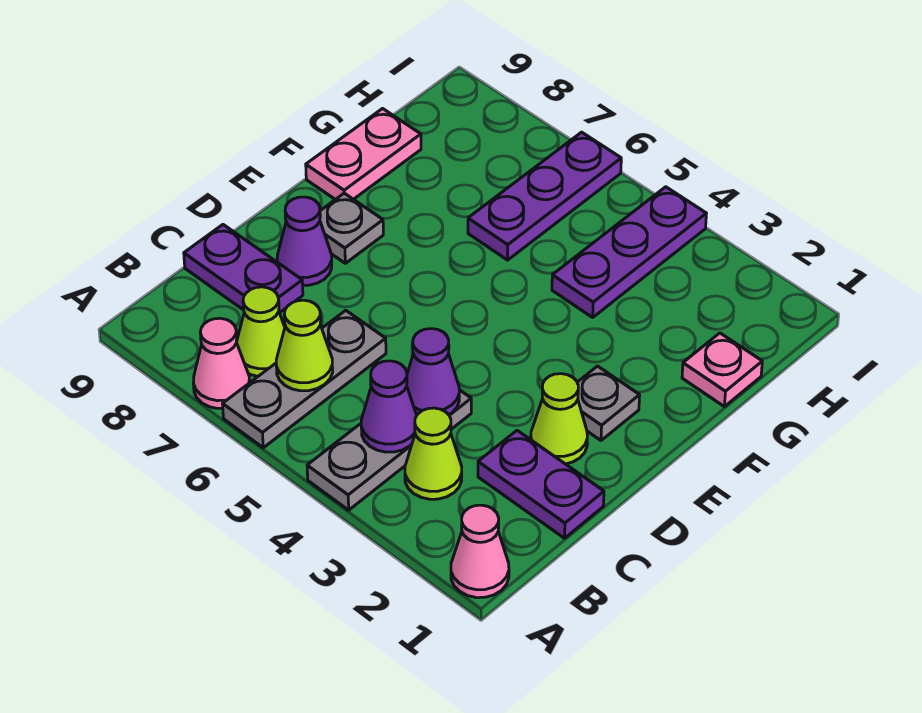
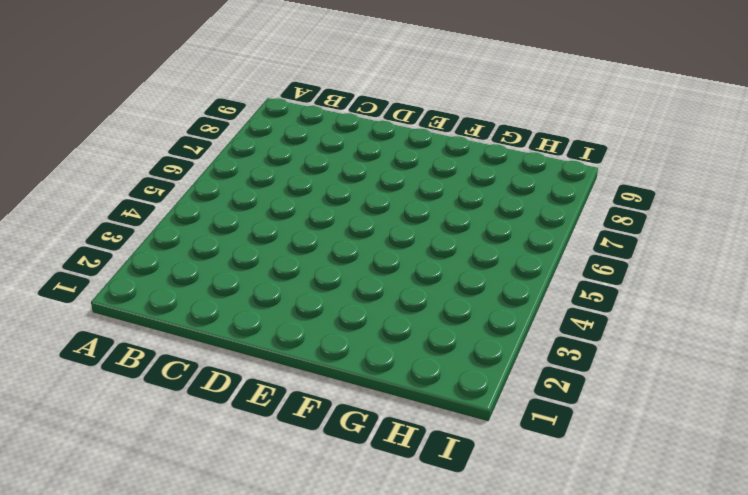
none -> pink 1x1 cone [451,505,509,598]
none -> grey 1x3 plate [307,390,471,510]
none -> grey 1x3 plate [223,310,386,448]

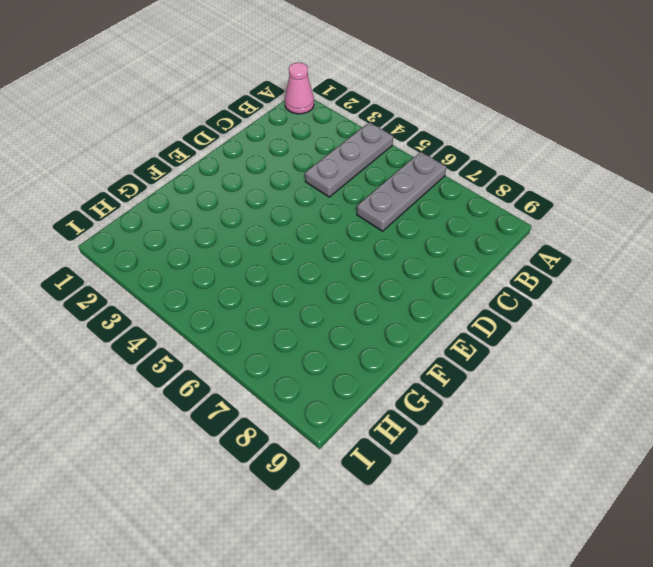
none -> pink 1x1 cone [193,318,250,408]
none -> lime 1x1 cone [405,408,462,499]
none -> lime 1x1 cone [236,287,285,376]

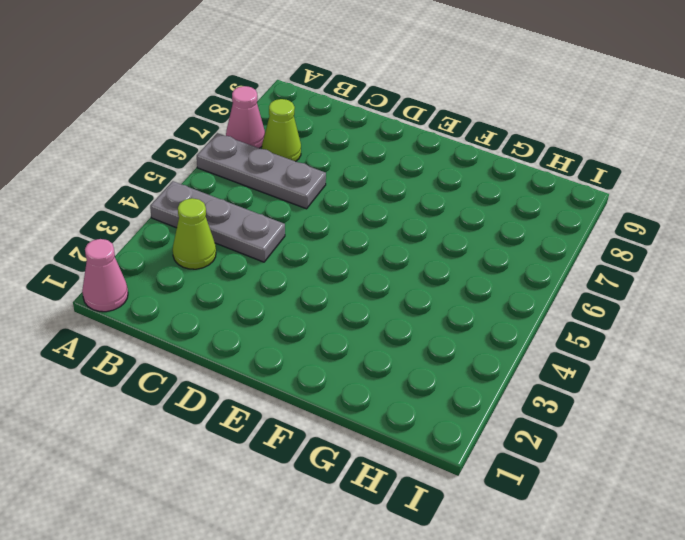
none -> purple 1x2 plate [478,431,604,538]
none -> purple 1x2 plate [184,225,303,313]
none -> lime 1x1 cone [531,374,587,464]

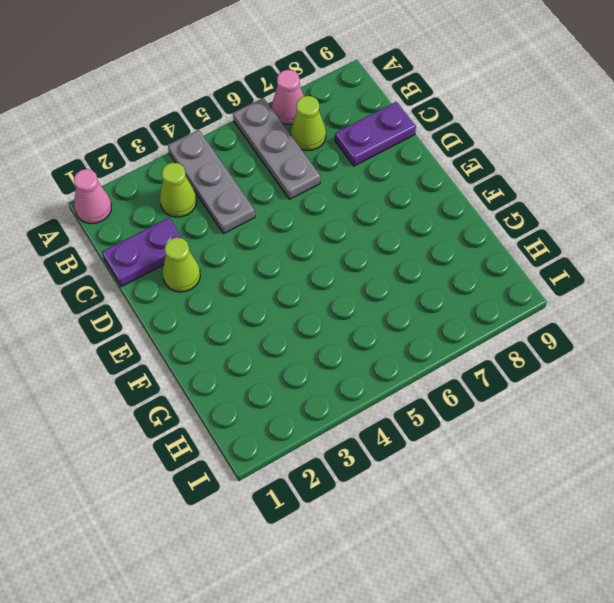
none -> purple 1x1 cone [277,197,332,285]
none -> grey 1x1 plate [577,366,640,440]
none -> grey 1x1 plate [320,193,383,263]

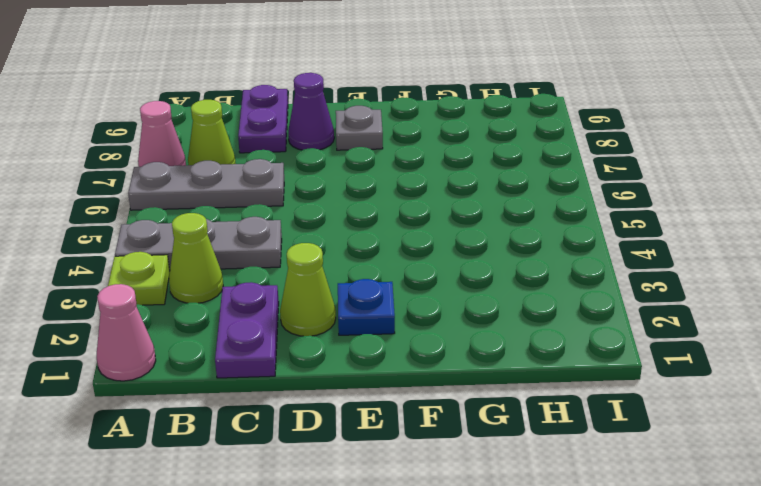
lime 1x1 plate [108,252,170,305] -> none
blue 1x1 plate [338,279,395,335] -> grey 1x1 plate [577,366,640,440]
none -> pink 1x2 plate [306,109,421,200]
none -> pink 1x1 plate [682,333,762,406]
none -> purple 1x3 plate [552,187,706,317]

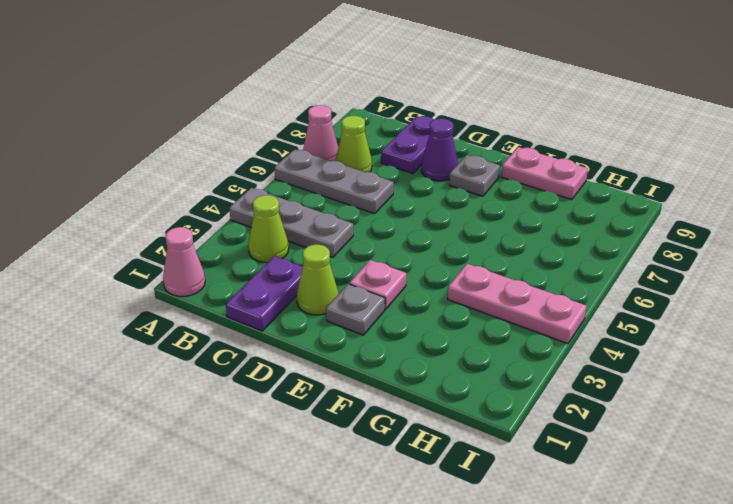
pink 1x1 plate [349,260,406,309] -> pink 1x1 plate moved to [682,333,762,406]
pink 1x3 plate [448,264,587,344] -> purple 1x3 plate [552,187,706,317]
none -> purple 1x3 plate [468,132,621,260]
none -> purple 1x1 cone [361,361,417,452]
none -> lime 1x1 cone [276,300,333,391]

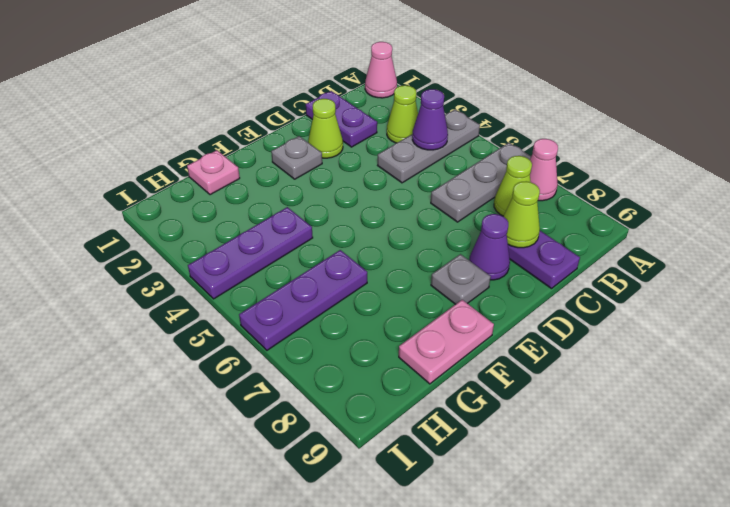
lime 1x1 cone [504,181,540,248] -> lime 1x1 cone moved to [276,300,333,391]
none -> purple 1x1 cone [407,329,459,415]

